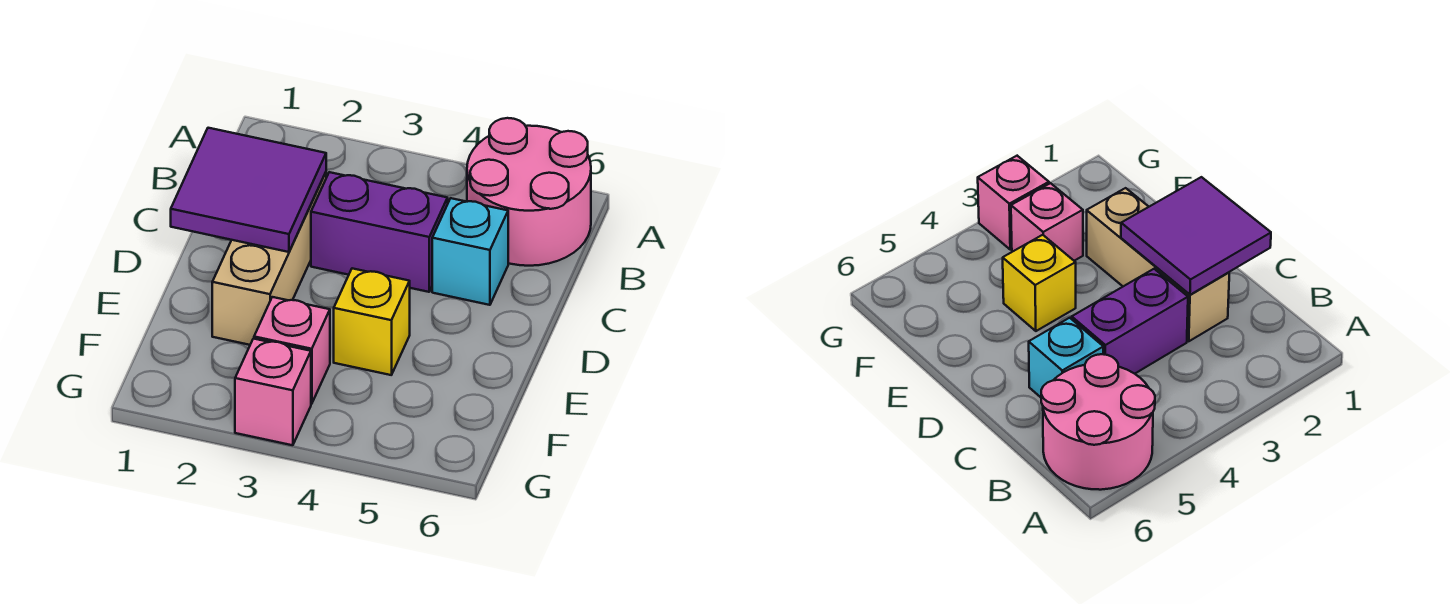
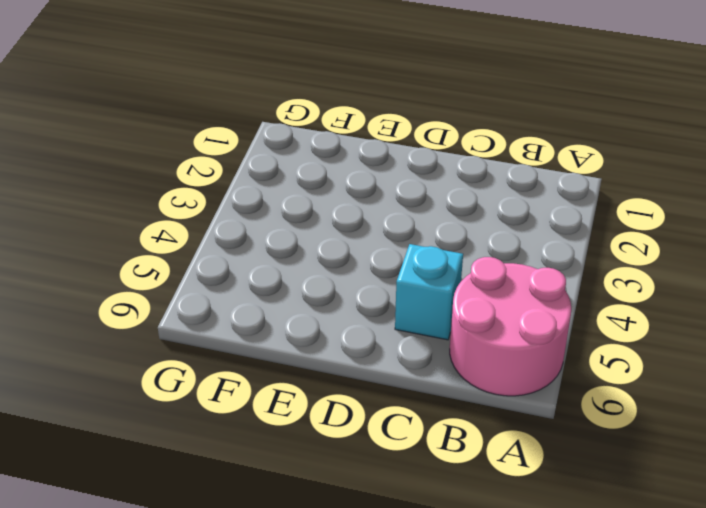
none -> tan 1x3 brick [212,173,326,345]
none -> purple 1x2 brick [311,172,448,292]

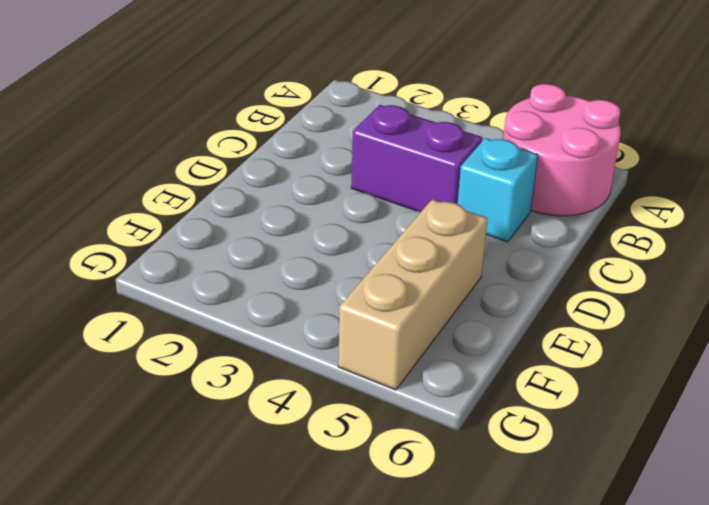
tan 1x3 brick [338,199,488,390] -> tan 1x3 brick moved to [212,173,326,345]
none -> yellow 1x1 brick [334,268,410,375]
none -> pink 1x1 brick [254,297,330,404]

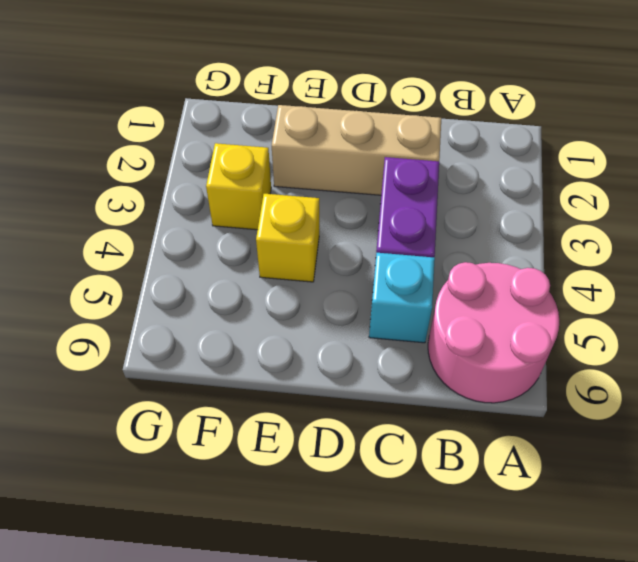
yellow 1x1 brick [206,143,271,230] -> pink 1x1 brick [254,297,330,404]
none -> pink 1x1 brick [235,339,311,445]
none -> purple 2x2 tile [171,128,326,252]

